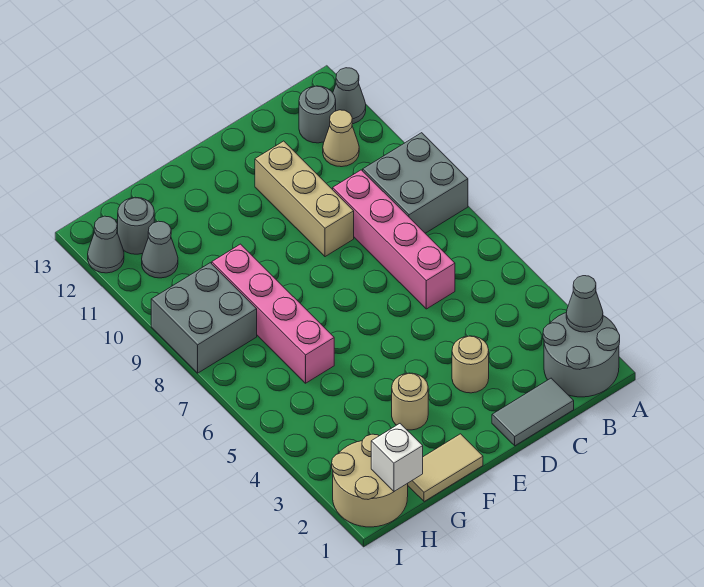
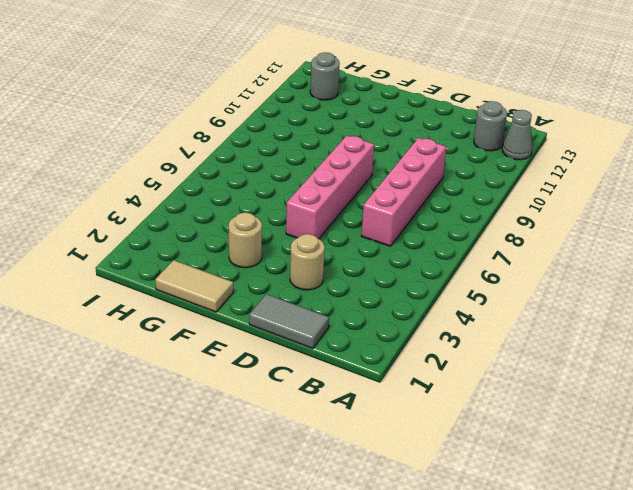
pink 1x4 brick [286,136,374,239] -> pink 1x4 brick moved to [212,244,334,383]
none -> grey 2x2 round brick [543,313,620,397]
none -> grey 2x2 brick [363,133,468,233]
none -> tan 1x1 cone [323,110,359,167]

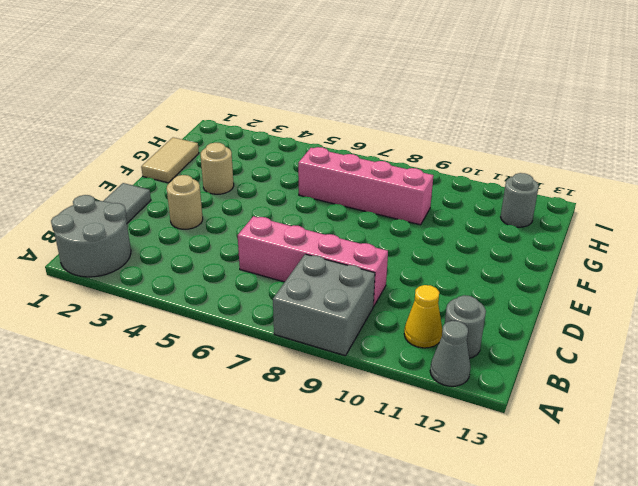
yellow 1x1 cone [404,285,442,348] -> tan 1x1 cone [323,110,359,167]
none -> tan 1x3 brick [255,141,354,257]
none -> tan 2x2 round brick [332,434,408,527]
none -> grey 2x2 brick [151,263,257,373]

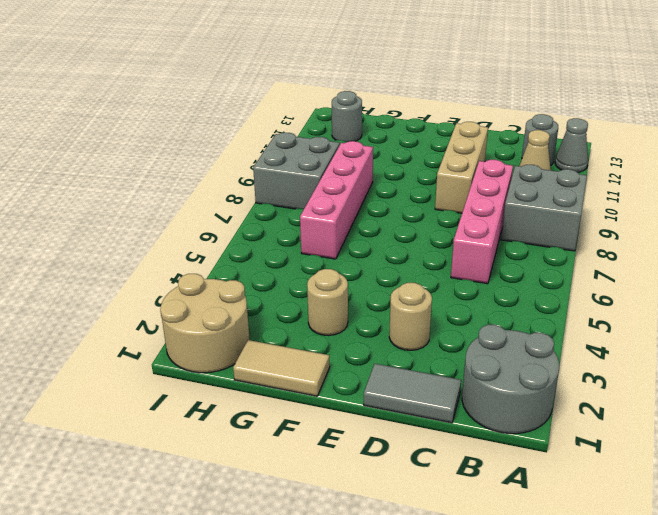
none -> grey 1x1 cone [142,221,178,278]
none -> grey 1x1 cone [88,216,124,273]
none -> grey 1x1 cone [566,276,603,332]

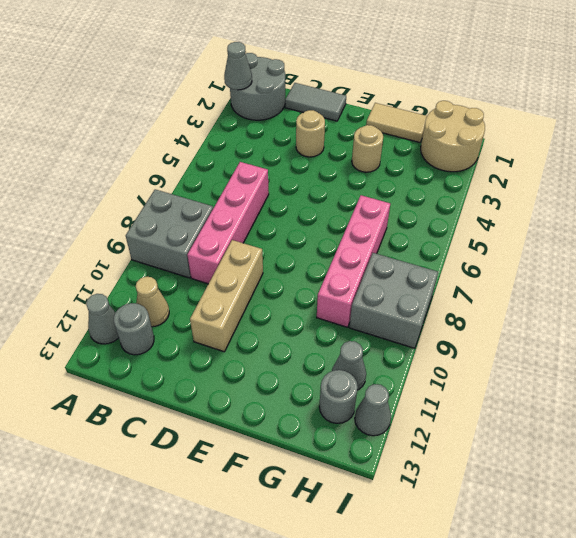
none -> white 1x1 brick [371,424,423,491]

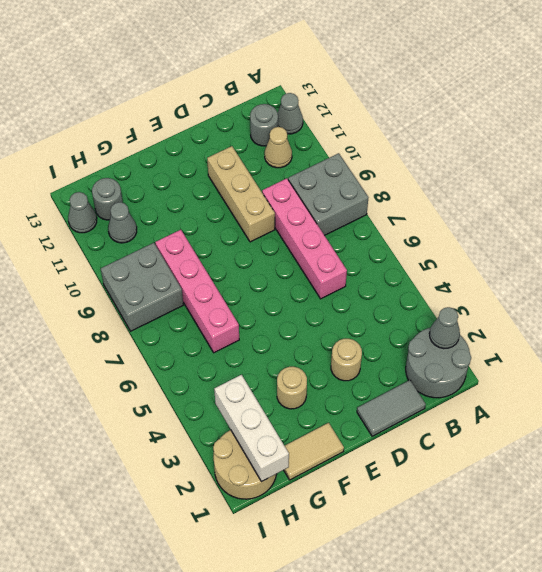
white 1x3 brick [214,375,289,482] -> white 1x1 brick [371,424,423,491]

